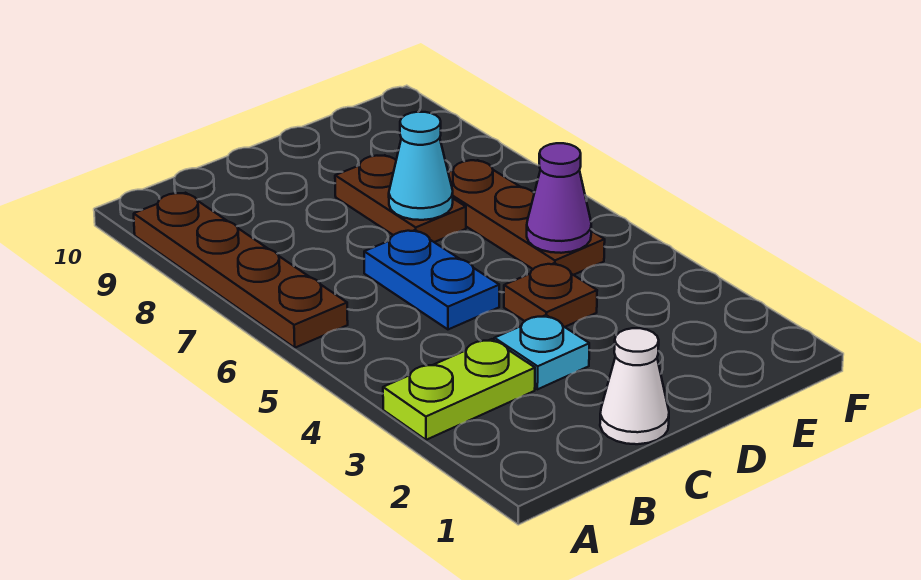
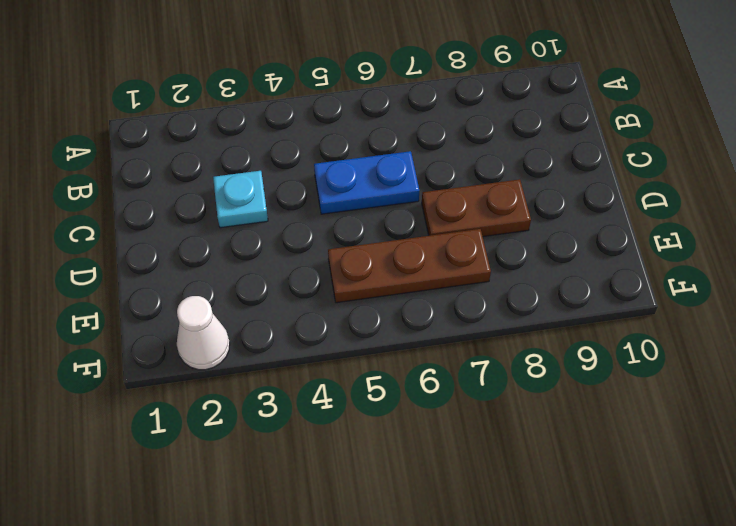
white 1x1 cone [177,296,230,370] -> white 1x1 cone moved to [600,328,669,444]
none -> lime 1x2 plate [383,339,535,440]
none -> brown 1x4 plate [134,193,348,348]

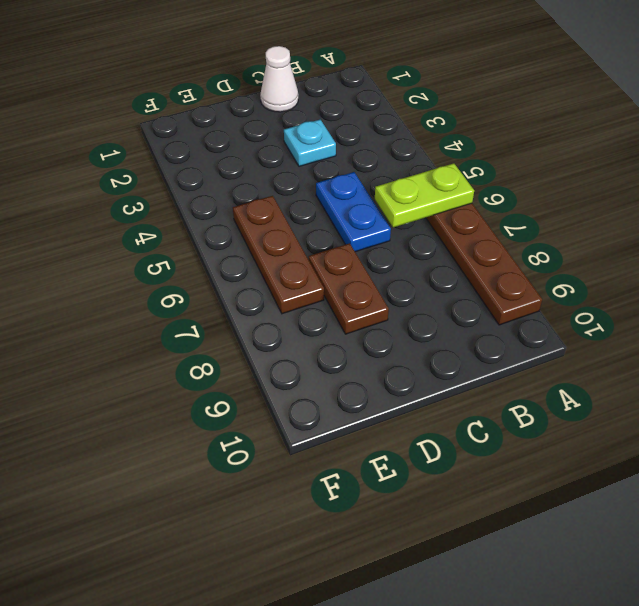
lime 1x2 plate [375,163,474,228] -> lime 1x2 plate moved to [383,339,535,440]
none -> brown 1x1 plate [504,263,597,327]
none -> cyan 1x1 cone [389,112,453,220]

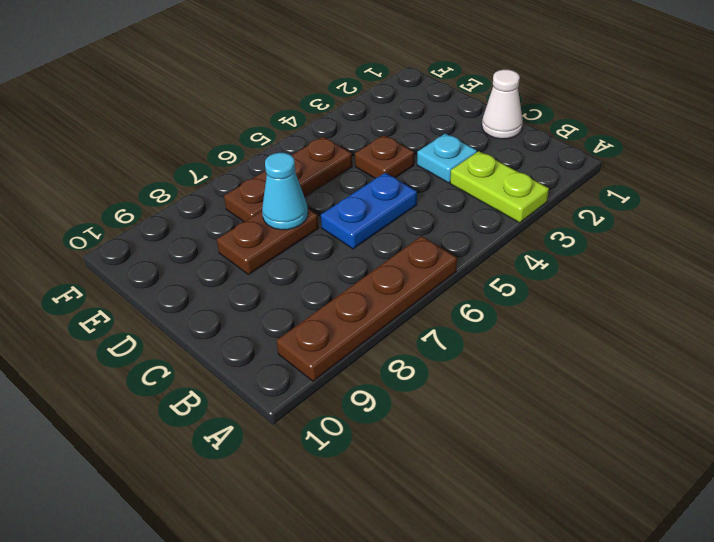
none -> purple 1x1 cone [527,143,591,253]

